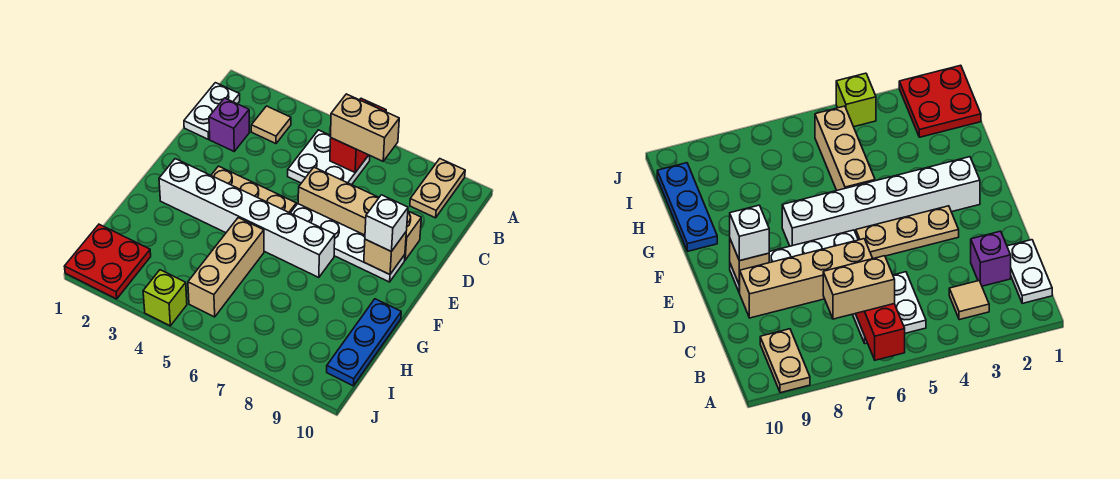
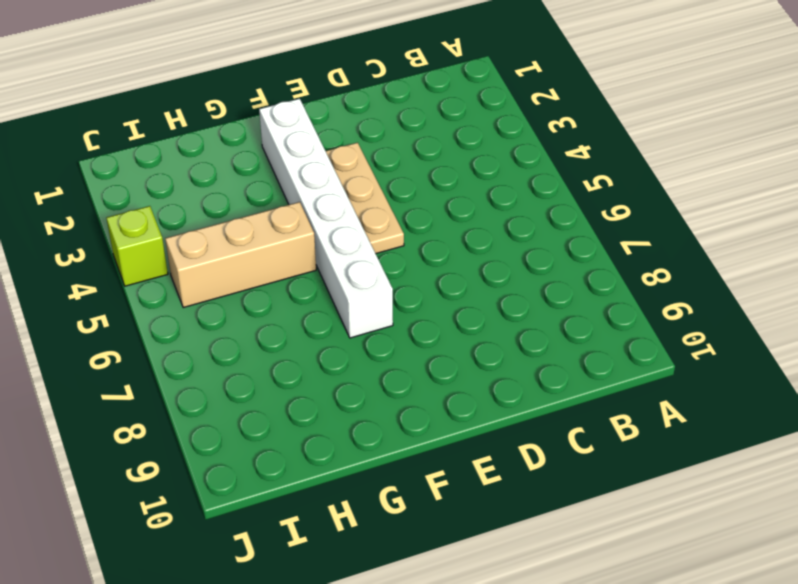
none -> tan 1x2 plate [410,159,465,218]
none -> white 1x2 plate [184,83,240,139]
none -> tan 1x1 tile [251,106,291,144]

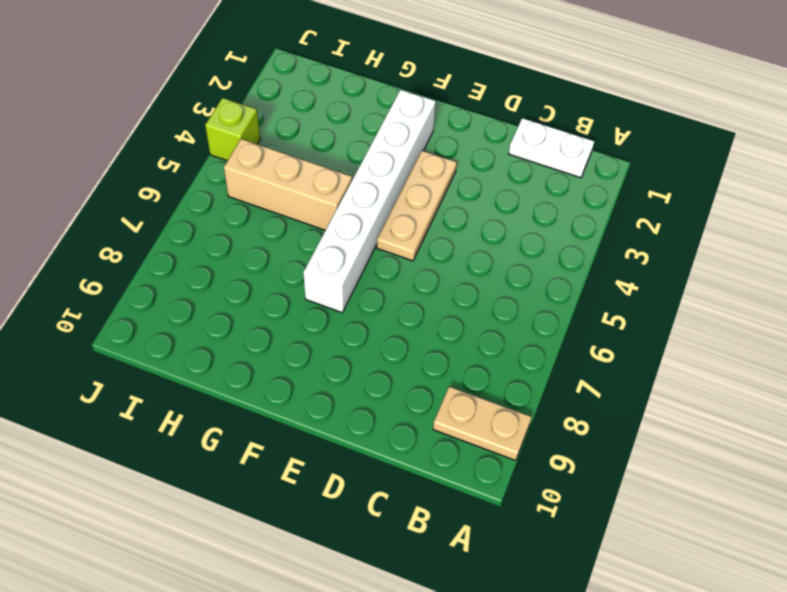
none -> tan 1x1 tile [251,106,291,144]
none -> white 2x2 plate [288,130,370,185]
none -> purple 1x1 brick [209,98,250,151]

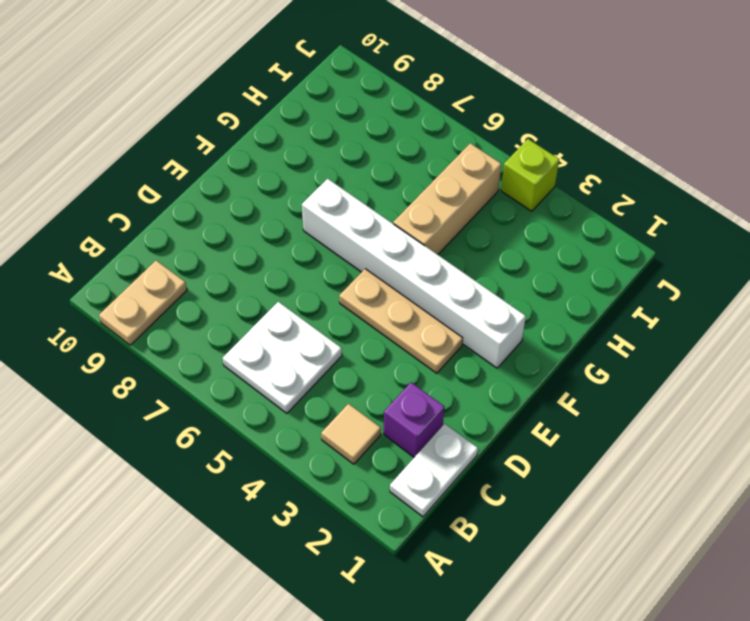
none -> tan 1x4 brick [298,167,421,260]
none -> white 1x4 plate [291,204,405,282]
none -> blue 1x3 plate [327,299,401,386]

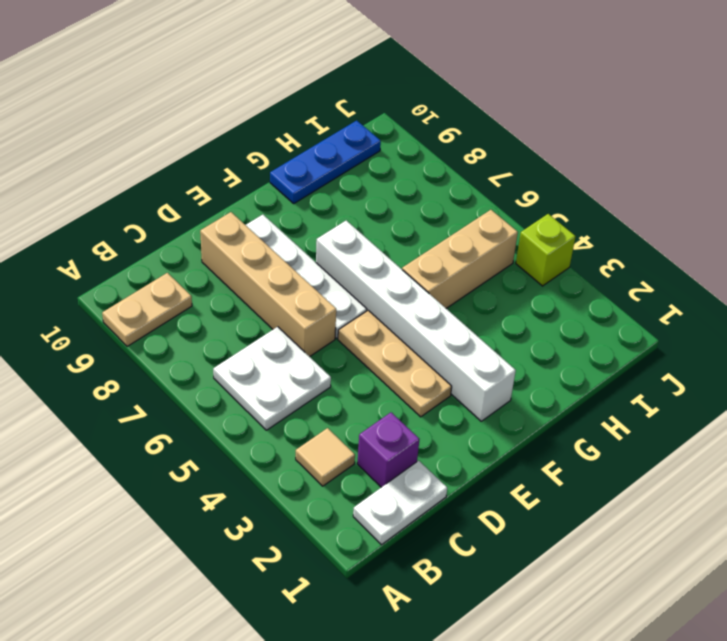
none -> red 2x2 plate [64,224,151,299]
none -> red 1x2 brick [330,98,386,172]
none -> tan 1x1 brick [364,232,406,275]

